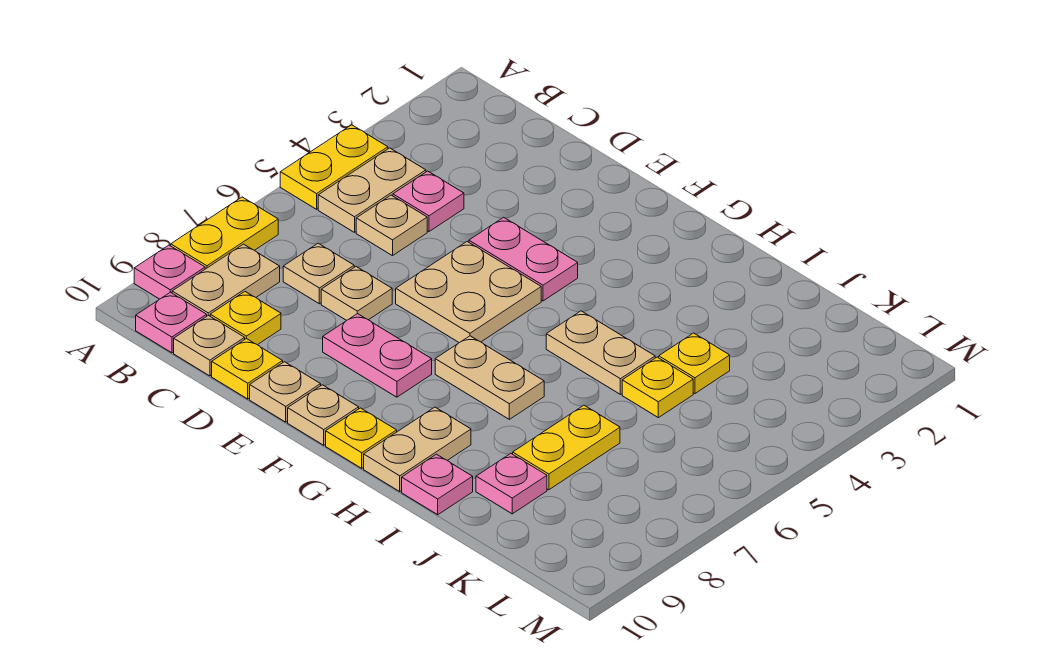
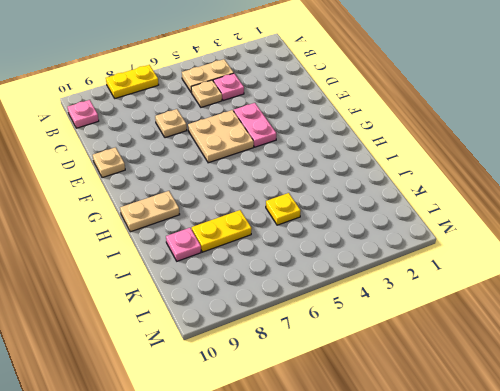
none -> yellow 1x2 plate [280,125,388,209]
none -> pink 1x1 plate [134,245,205,299]
none -> tan 1x2 plate [172,244,280,316]

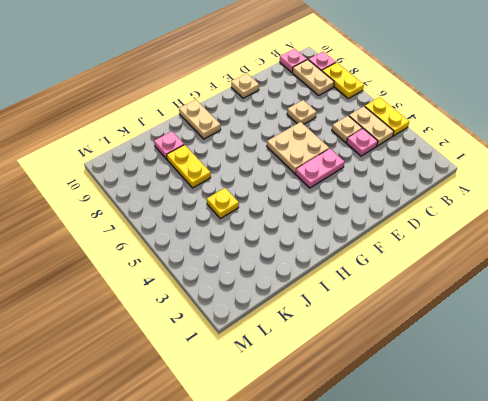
none -> tan 1x1 plate [283,243,354,304]
none -> yellow 1x1 plate [210,292,281,345]
none -> tan 1x1 plate [174,315,245,376]

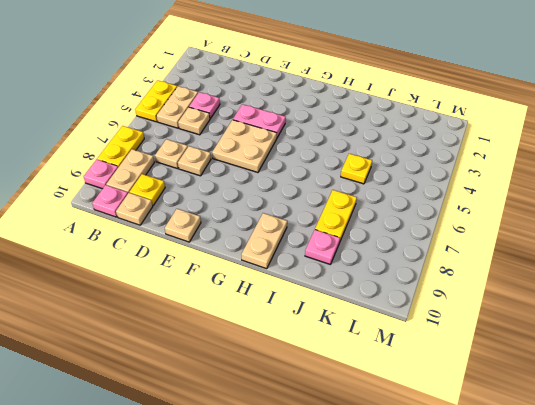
none -> yellow 1x1 plate [212,339,283,399]
none -> pink 1x2 plate [323,314,432,397]
none -> tan 1x1 plate [288,385,359,445]

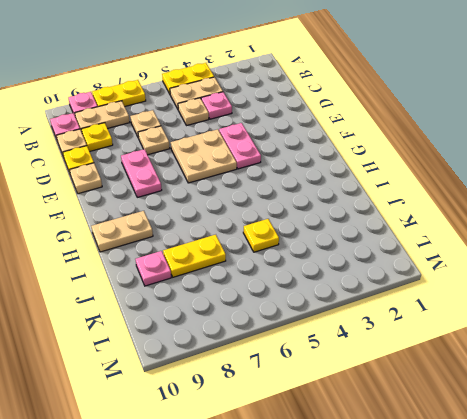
none -> tan 1x1 plate [288,385,359,445]
none -> tan 1x2 plate [435,336,544,419]
none -> yellow 1x1 plate [326,408,397,468]

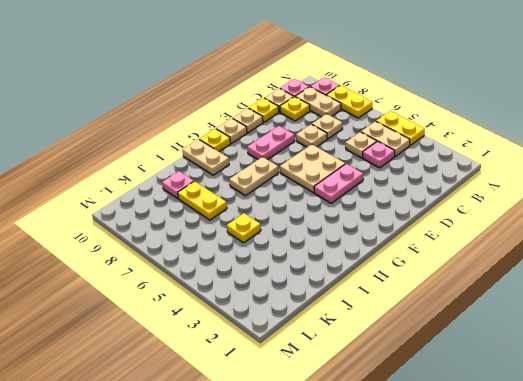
none -> tan 1x2 plate [546,311,655,394]
none -> pink 1x1 plate [402,454,473,515]
none -> yellow 1x1 plate [659,333,730,393]

